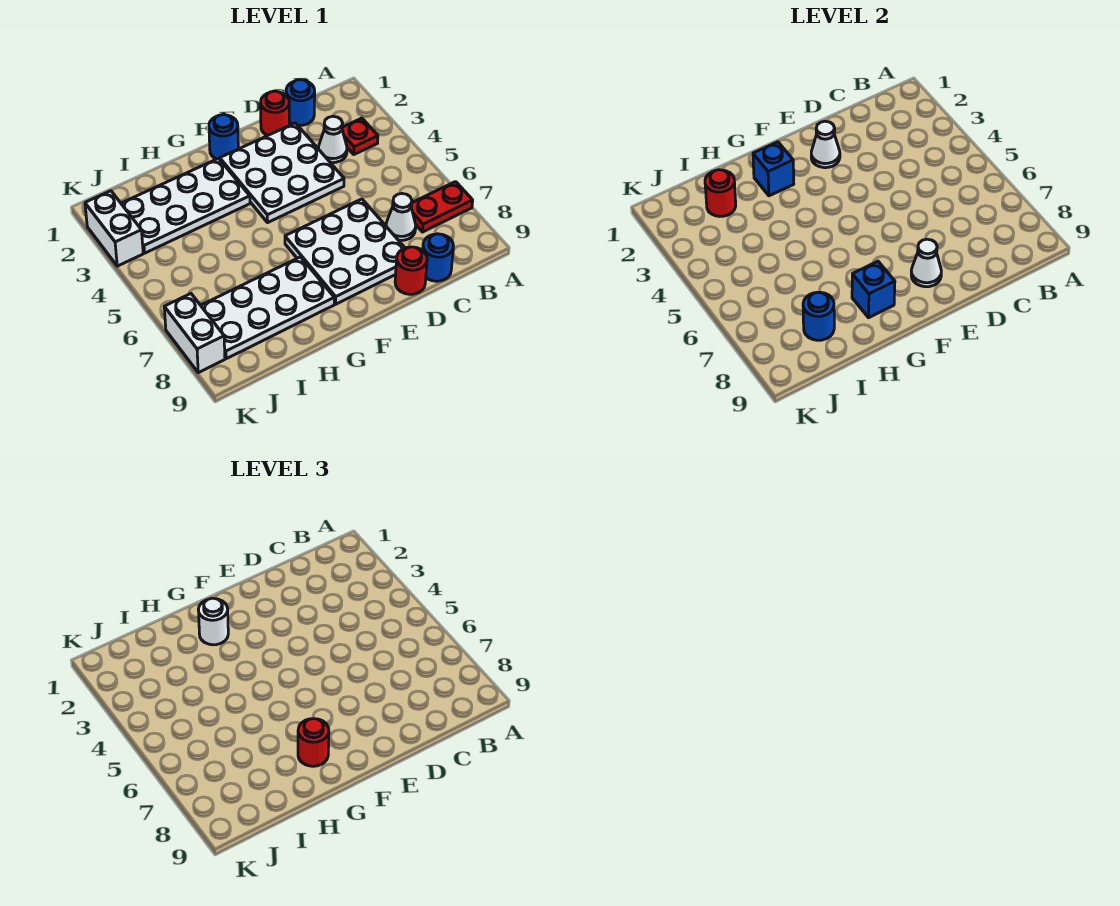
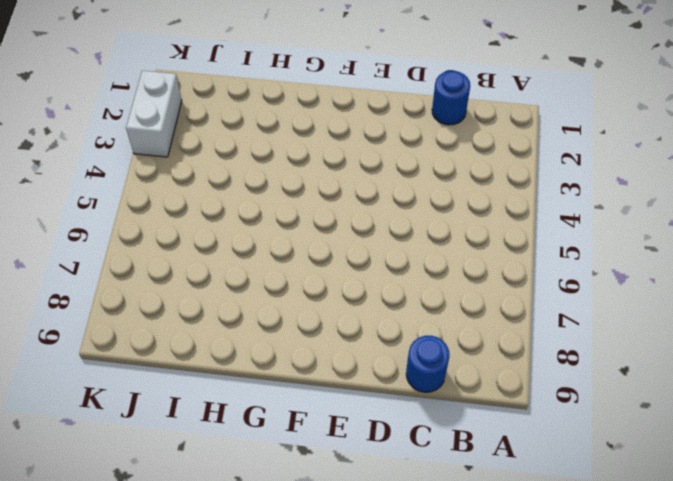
none -> red 1x2 plate [411,182,473,232]
none -> red 1x1 plate [342,118,378,154]
none -> white 1x1 cone [318,116,347,163]

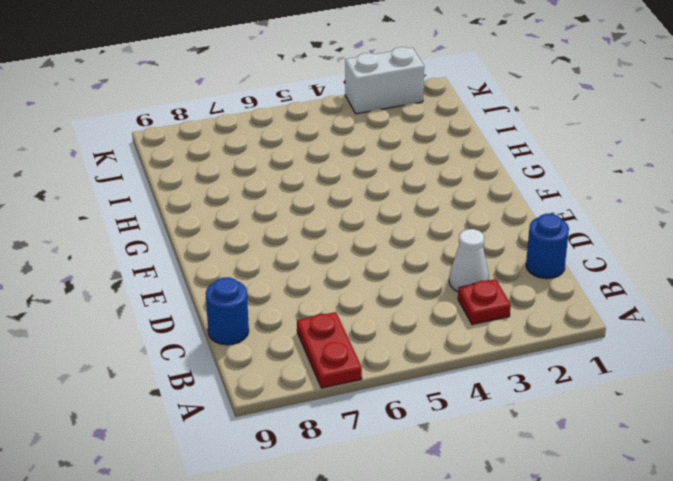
none -> white 1x1 cone [386,194,416,241]
none -> red 1x1 round brick [261,91,289,136]
none -> white 3x3 plate [220,123,344,222]

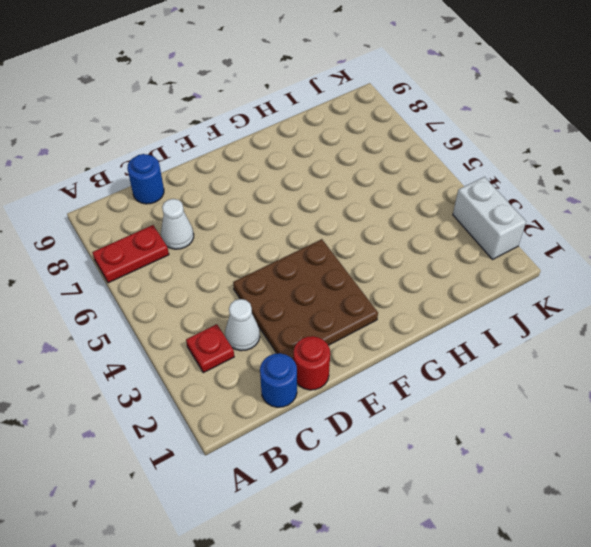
brown 3x3 plate [233,239,378,360] -> white 3x3 plate [220,123,344,222]
none -> white 3x3 plate [285,199,405,304]
none -> red 1x1 round brick [395,247,427,294]
none -> blue 1x1 round brick [209,115,238,159]

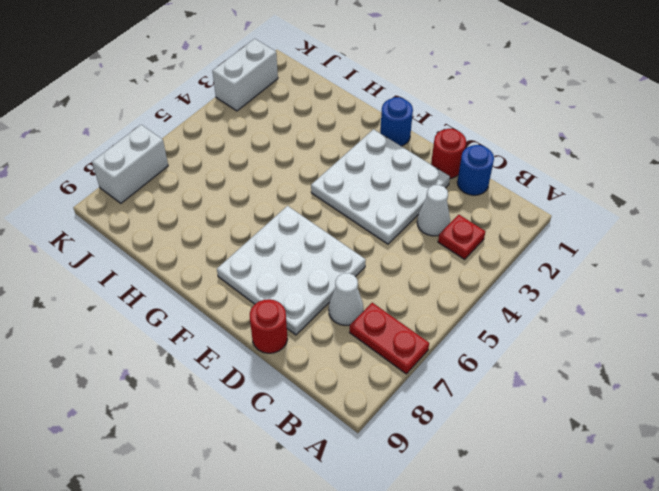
none -> blue 1x1 round brick [423,234,453,281]
none -> white 2x4 plate [121,158,250,253]
none -> white 2x4 plate [201,257,334,359]

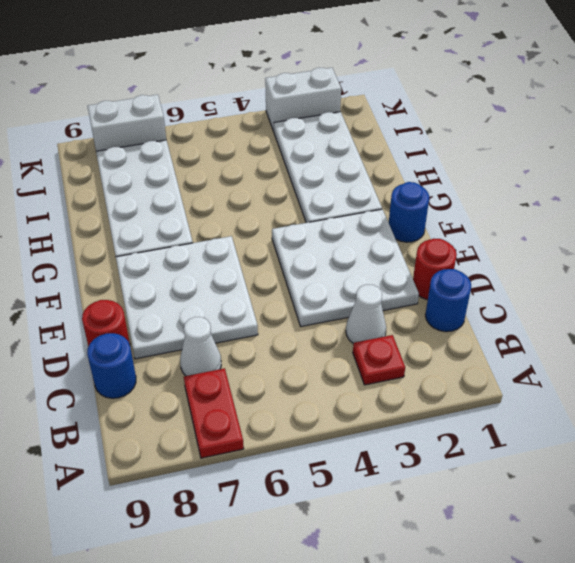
none -> white 1x1 cone [811,121,840,168]
none -> white 1x1 cone [911,239,941,287]
none -> blue 1x1 brick [753,142,794,196]

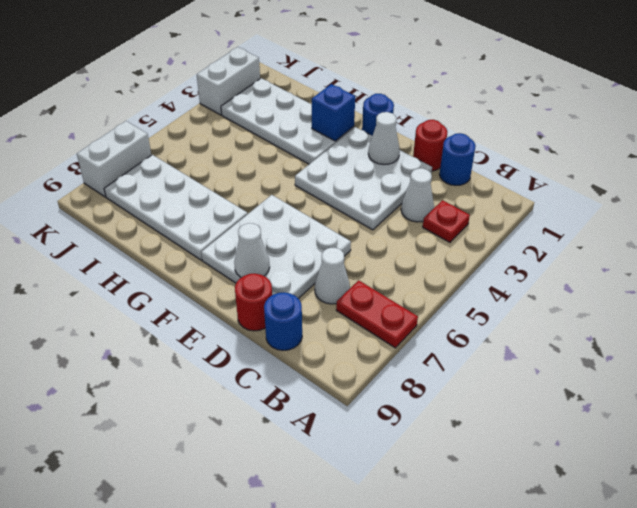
none -> blue 1x1 brick [852,261,895,318]
none -> red 1x1 round brick [705,170,736,216]
none -> blue 1x1 round brick [803,292,834,340]

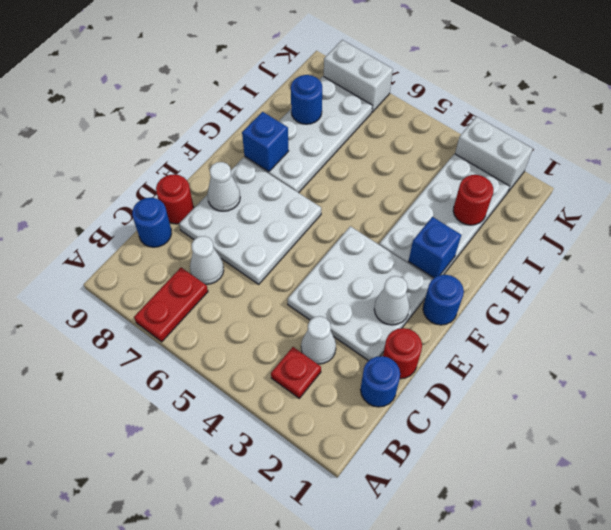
none -> white 1x1 round brick [198,598,228,645]
none -> red 1x1 round brick [298,719,329,766]

